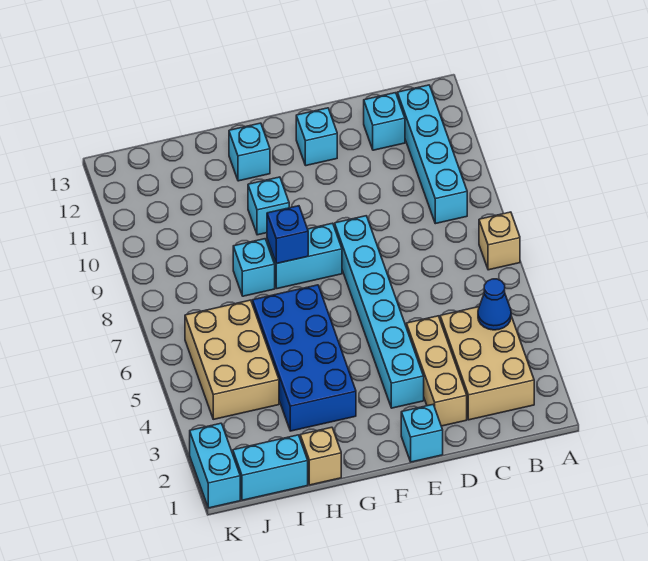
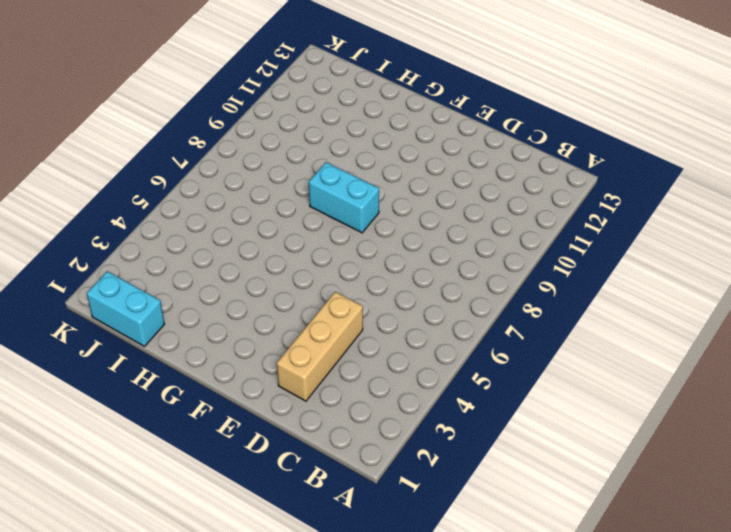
none -> tan 1x1 brick [479,212,520,270]
none -> tan 2x3 brick [440,307,534,420]
none -> cyan 1x4 brick [397,85,467,224]

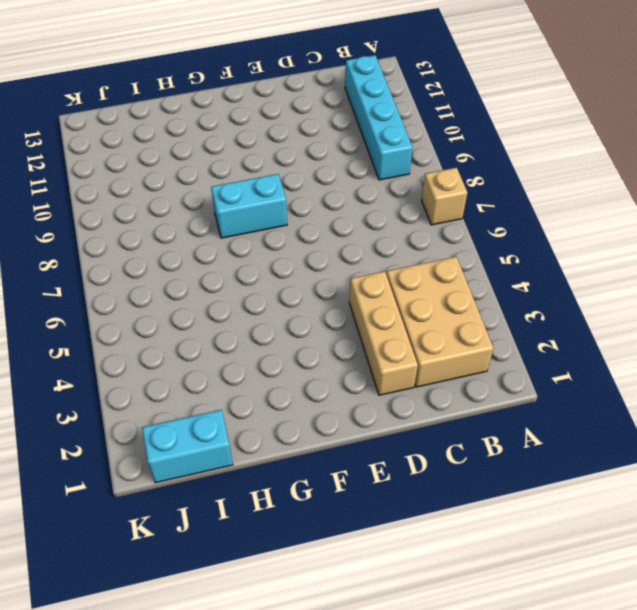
none -> cyan 1x1 brick [364,93,405,150]
none -> cyan 1x1 brick [401,405,443,462]
none -> cyan 1x6 brick [335,216,424,408]

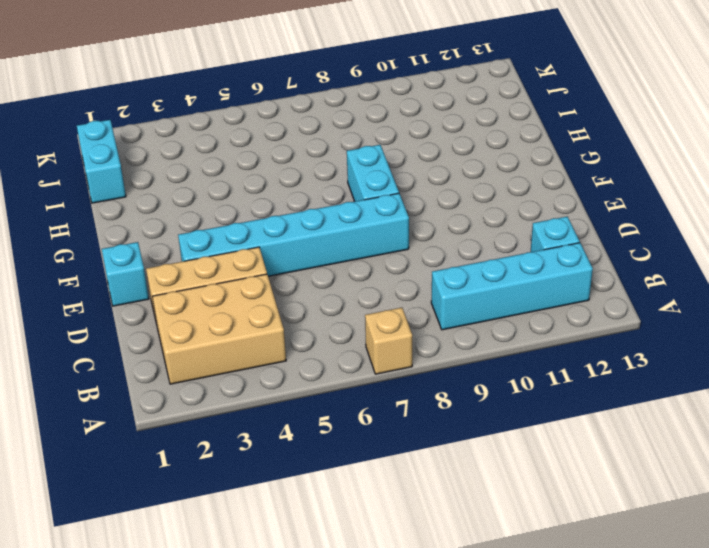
none -> cyan 1x1 brick [296,108,337,166]
none -> blue 2x4 brick [252,285,356,431]
none -> cyan 1x1 brick [248,177,289,235]

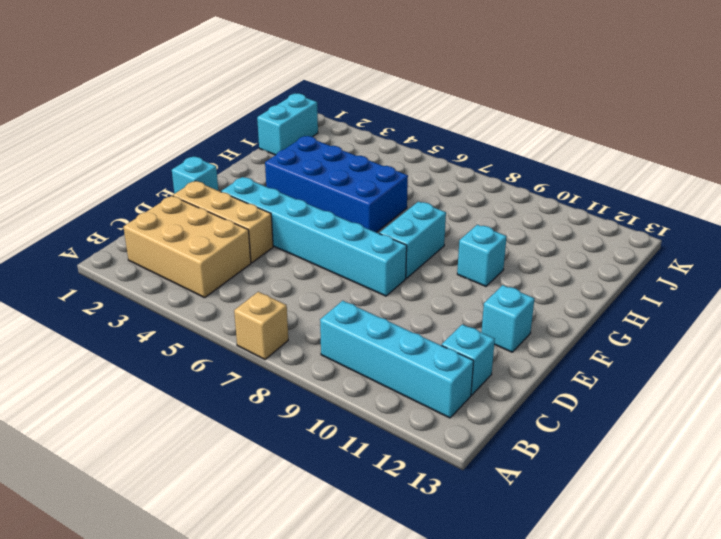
none -> cyan 1x1 brick [229,123,270,181]
none -> tan 1x1 brick [300,427,341,485]
none -> cyan 1x1 brick [233,239,275,296]

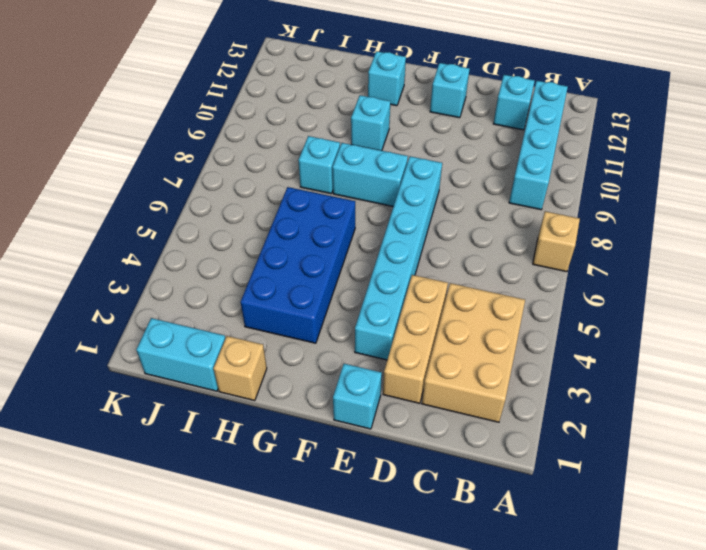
none -> tan 2x3 brick [185,300,279,419]
none -> cyan 1x2 brick [190,423,240,508]
none -> blue 1x1 cone [478,279,511,330]

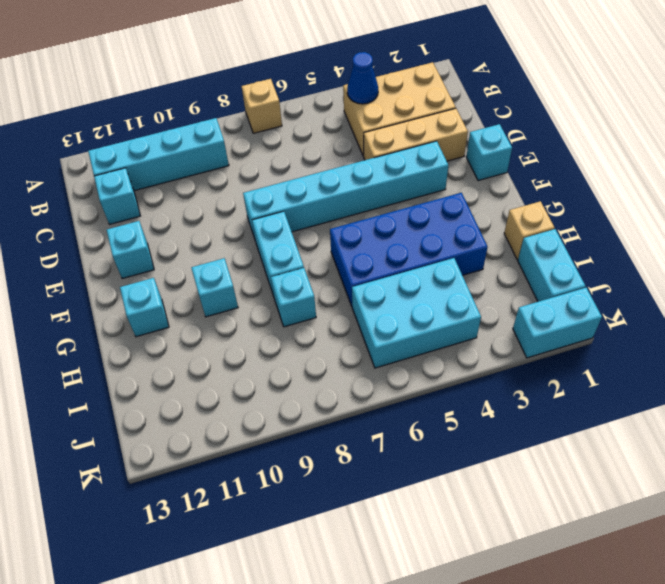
cyan 2x3 brick [352,258,481,368] -> tan 2x3 brick [185,300,279,419]
none -> blue 1x1 brick [267,206,308,264]

